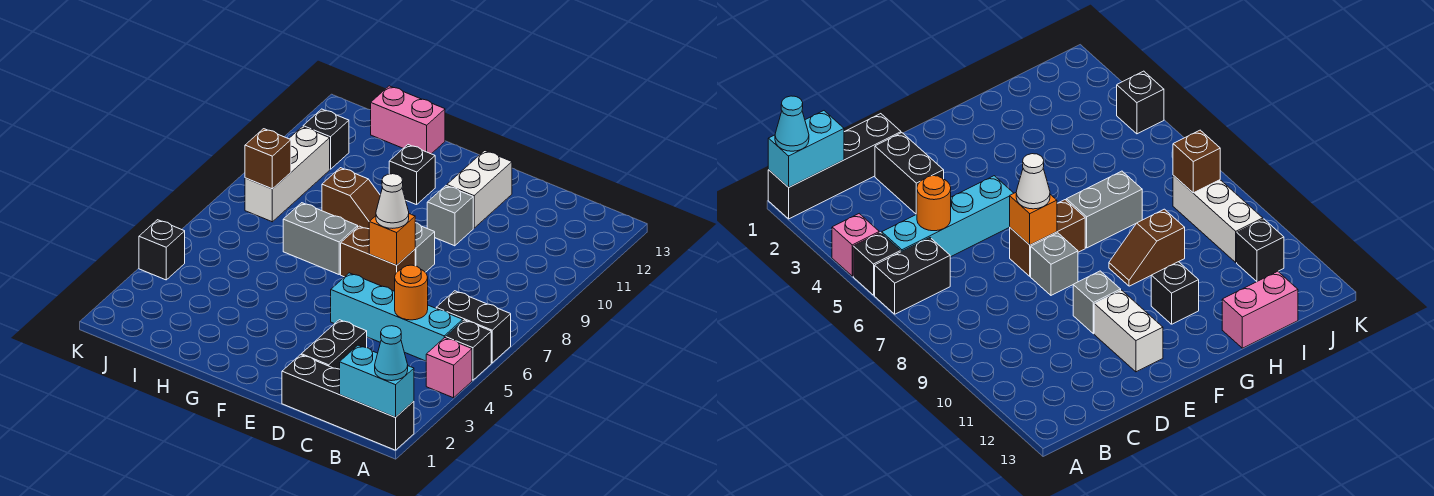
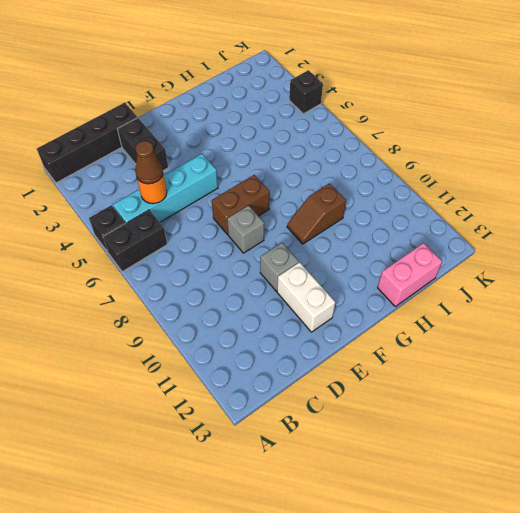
brown 1x1 cone [135,141,163,184] -> none
none -> pink 1x1 brick [426,338,472,398]
none -> grey 1x2 brick [283,203,358,274]
none -> black 1x1 brick [389,145,435,205]

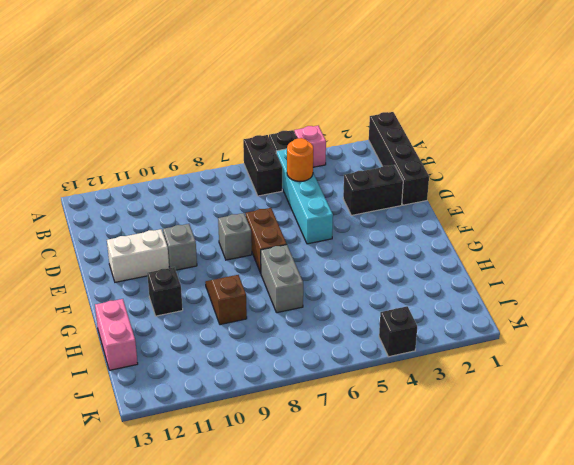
none -> white 1x3 brick [245,127,330,222]
none -> black 1x1 brick [303,109,349,169]
none -> cyan 1x2 brick [340,345,414,417]

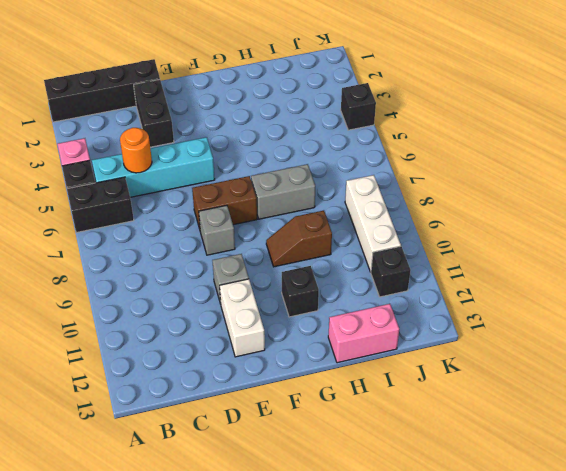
none -> cyan 1x2 brick [340,345,414,417]
none -> orange 1x1 brick [369,214,415,265]
none -> brown 1x1 brick [245,129,291,189]

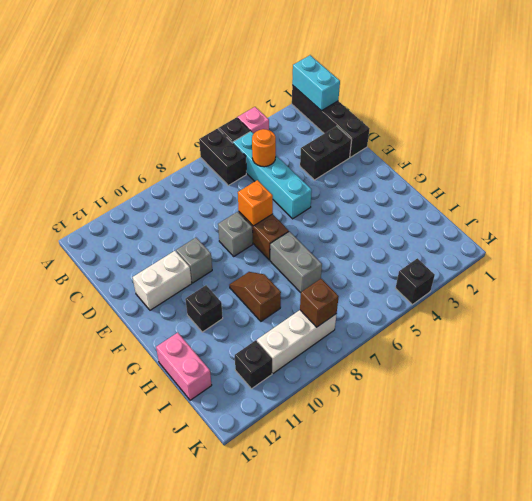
none -> cyan 1x1 cone [375,326,408,381]
none -> white 1x1 cone [376,174,409,228]

